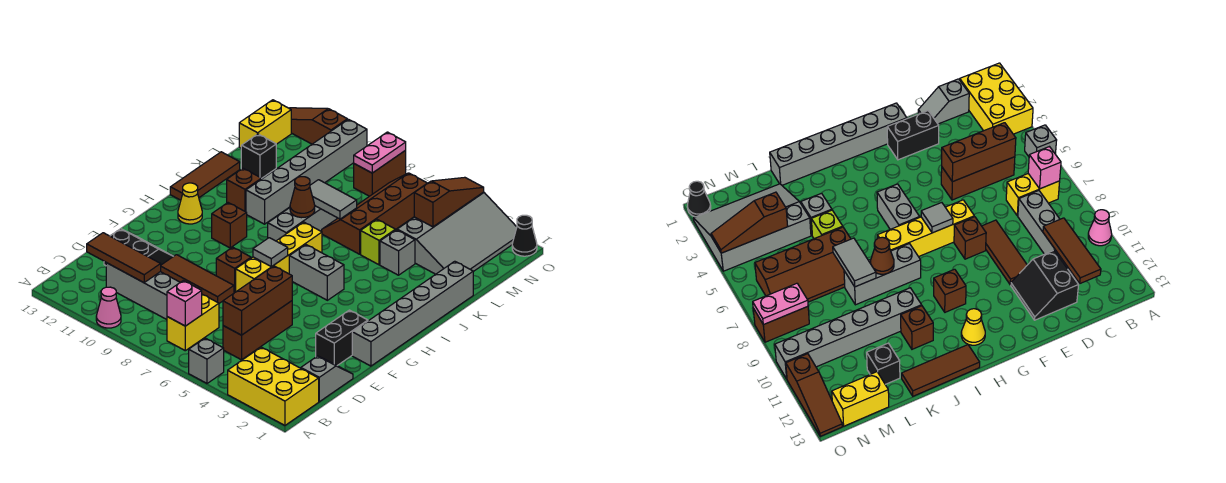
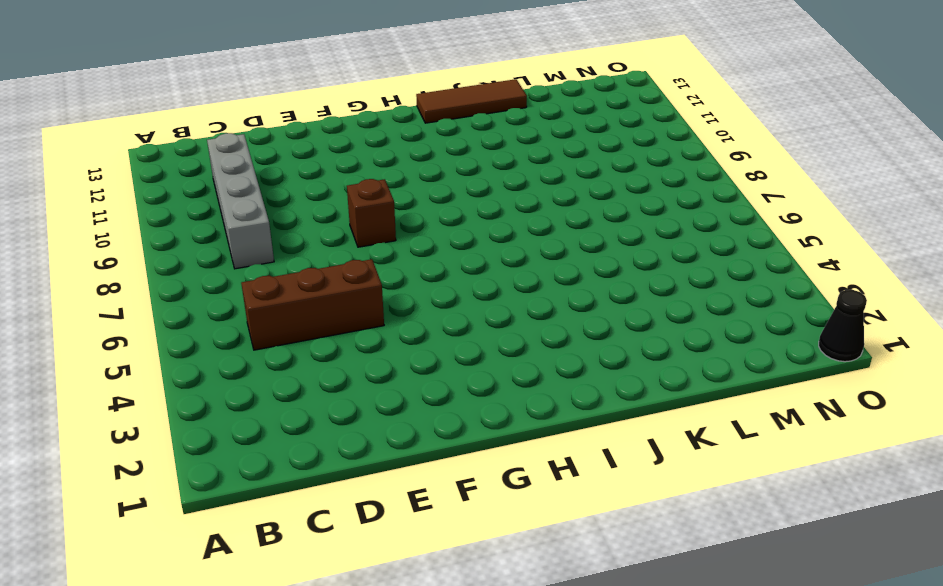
none -> yellow 2x3 brick [228,347,319,425]
none -> grey 1x1 brick [189,338,224,383]
none -> pink 1x1 cone [96,287,121,328]
none -> yellow 1x2 brick [167,294,219,351]

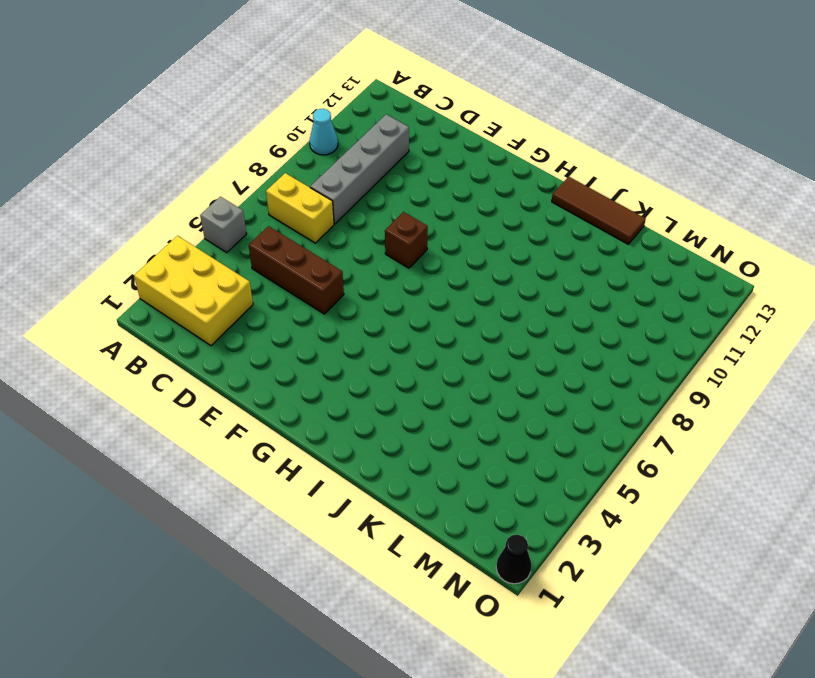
yellow 2x3 brick [134,236,253,346] -> yellow 2x3 brick turned to [228,347,319,425]
cyan 1x1 cone [310,109,338,155] -> pink 1x1 cone [96,287,121,328]
none -> grey 1x2 slope [301,356,353,402]
none -> black 2x2 slope [104,229,173,266]
none -> black 1x2 brick [316,310,368,365]
none -> brown 1x3 tile [161,255,234,303]

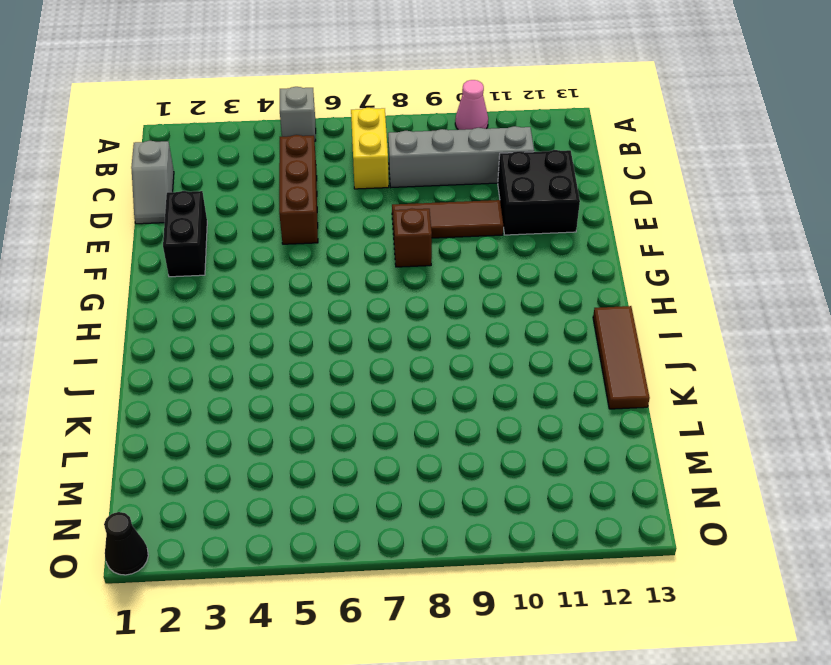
black 2x2 brick [498,150,580,235] -> black 2x2 slope [104,229,173,266]
none -> yellow 2x3 brick [228,347,319,425]
none -> grey 1x6 brick [352,261,473,366]
none -> yellow 1x4 brick [236,222,322,292]
none -> grey 1x2 brick [289,245,344,300]

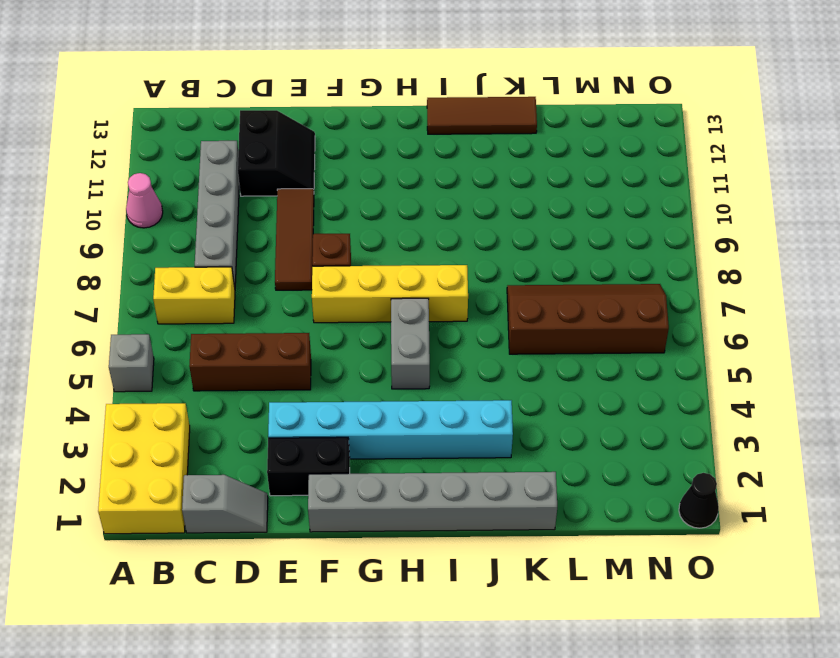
cyan 1x6 brick [268,400,513,459] -> none
none -> brown 1x1 brick [212,203,247,248]
none -> yellow 1x1 cone [178,183,202,224]
none -> grey 1x3 brick [268,206,337,241]
none -> grey 1x6 brick [246,119,367,224]

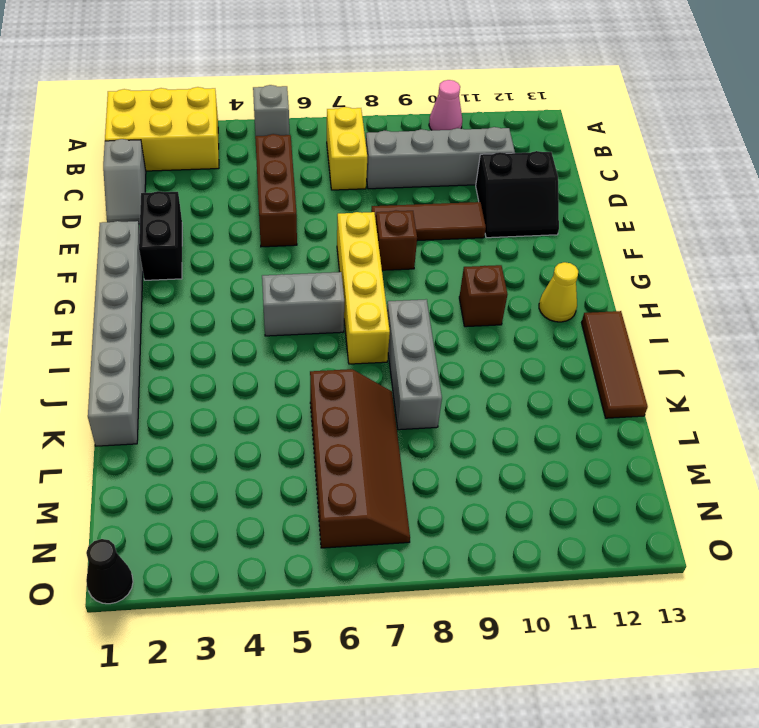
none -> grey 1x6 brick [246,119,367,224]
none -> brown 1x1 brick [227,168,261,212]
none -> grey 1x1 brick [380,230,415,275]
none -> lime 1x1 brick [361,219,395,265]

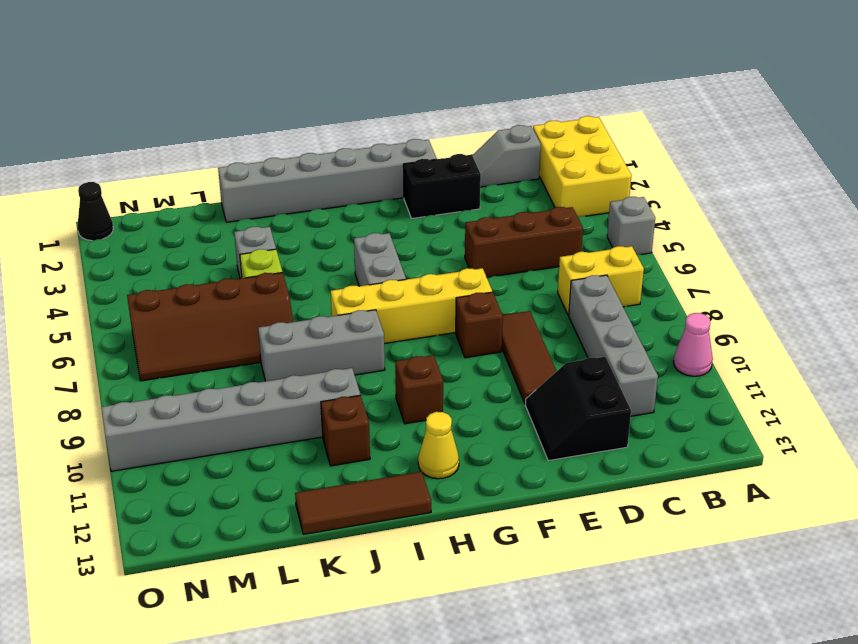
none -> grey 3x4 slope [397,192,517,274]
none -> black 1x1 brick [241,134,276,179]
none -> yellow 1x2 brick [239,100,291,148]
none -> brown 1x2 brick [354,150,406,196]

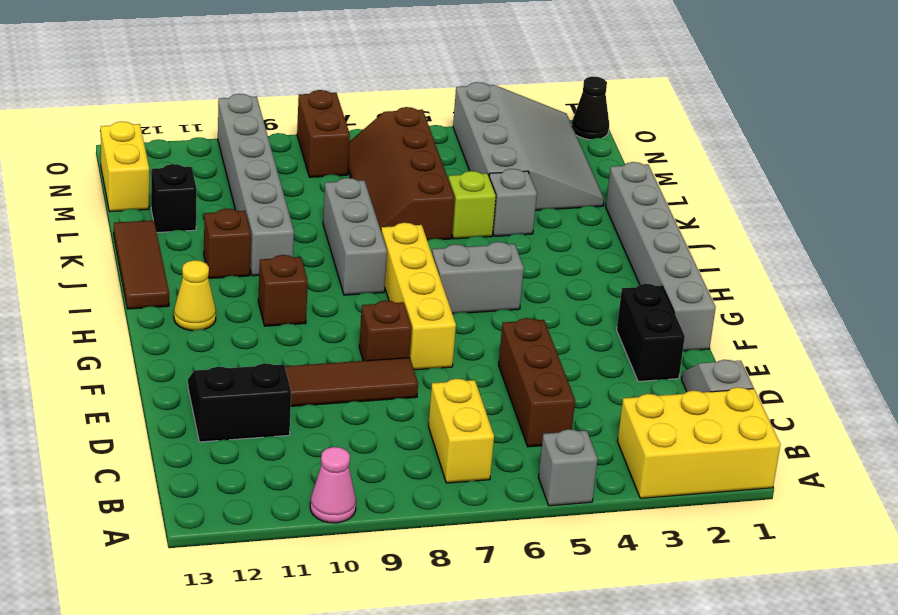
none -> grey 1x4 brick [106,263,180,320]
none -> brown 1x3 slope [289,108,347,144]
none -> pink 1x1 brick [167,281,202,326]
none -> brown 1x3 brick [223,266,292,335]

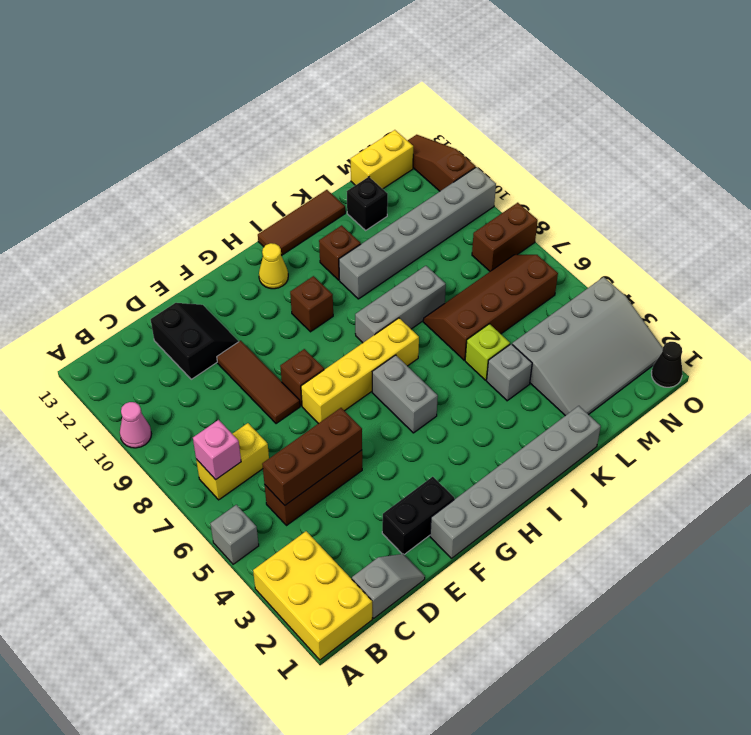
none -> grey 1x4 brick [106,263,180,320]
none -> brown 1x3 tile [87,233,161,283]
none -> grey 1x1 tile [253,238,288,267]
none -> brown 1x1 cone [290,177,315,218]

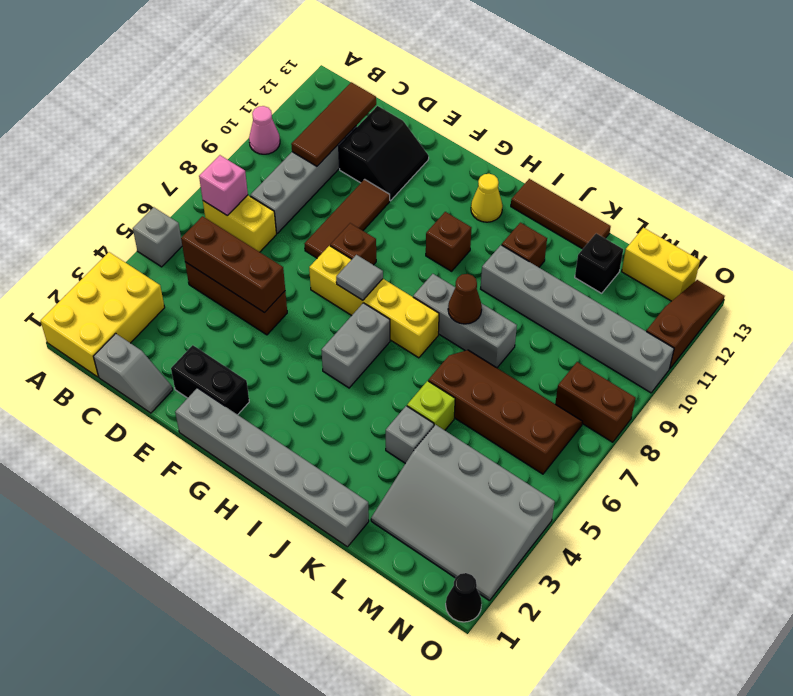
none -> grey 1x2 tile [310,180,357,219]
none -> brown 1x3 slope [414,177,484,227]
none -> pink 1x2 plate [354,132,406,173]

